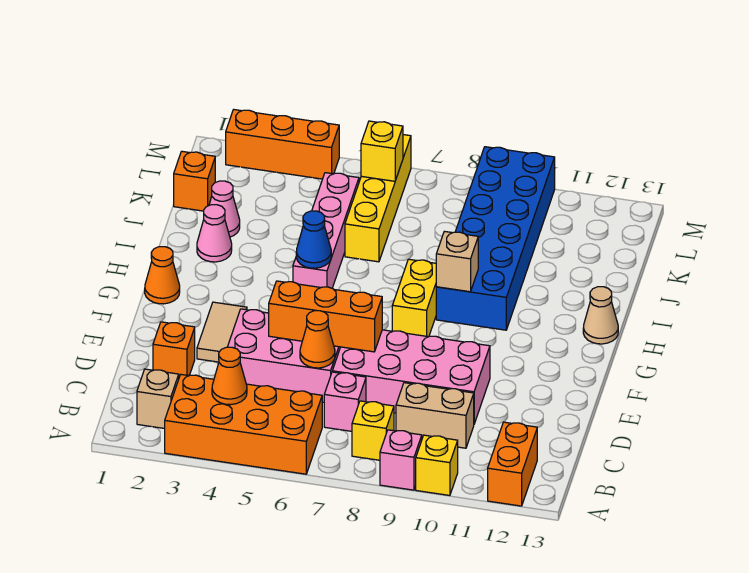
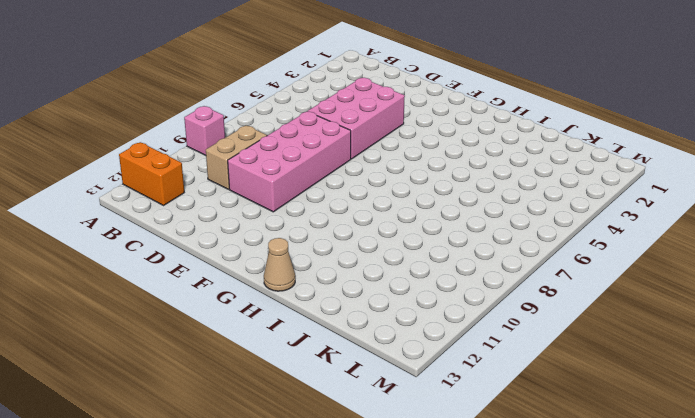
none -> orange 2x4 brick [165,375,322,474]
none -> yellow 1x1 brick [416,435,458,495]
none -> tan 1x1 brick [137,369,179,429]

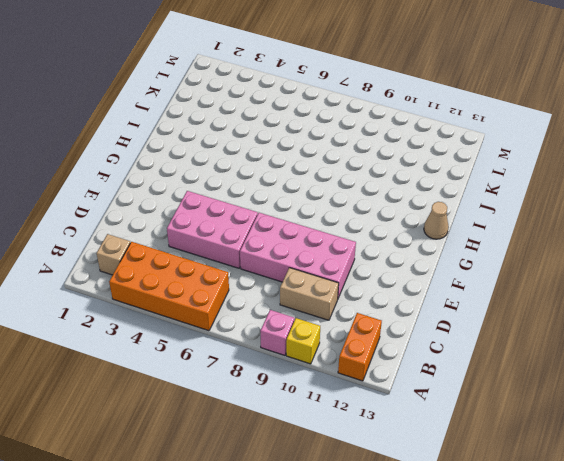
none -> yellow 1x1 brick [352,401,394,460]
none -> pink 1x1 brick [324,372,366,431]
none -> orange 1x1 brick [153,322,195,377]

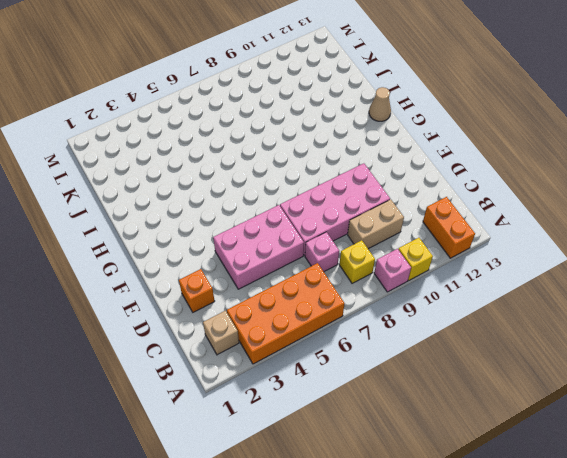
none -> tan 1x2 tile [197,302,247,362]
none -> orange 1x1 cone [145,247,180,304]
none -> yellow 1x2 brick [392,259,436,337]

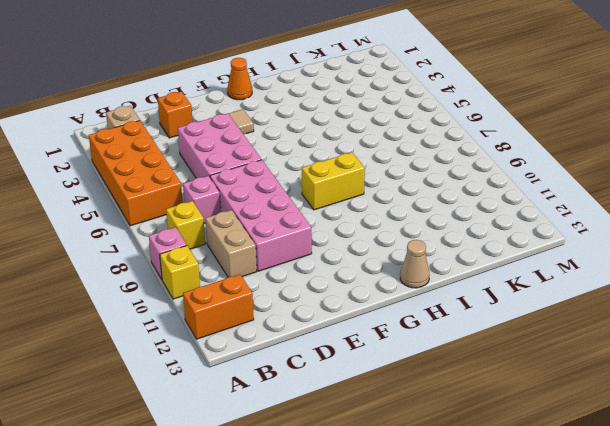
none -> pink 1x4 brick [293,173,359,288]
none -> blue 2x6 brick [436,147,555,330]
none -> pink 1x1 cone [197,205,232,262]

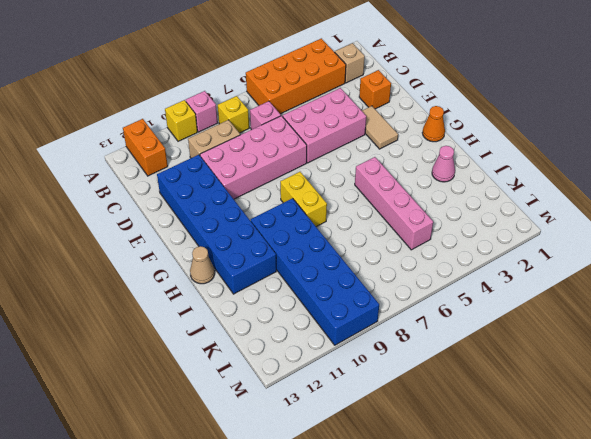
blue 2x6 brick [157,155,276,294] -> none
none -> pink 1x1 cone [209,181,240,237]
none -> yellow 1x4 brick [345,135,411,262]
none -> orange 1x1 brick [174,151,215,211]

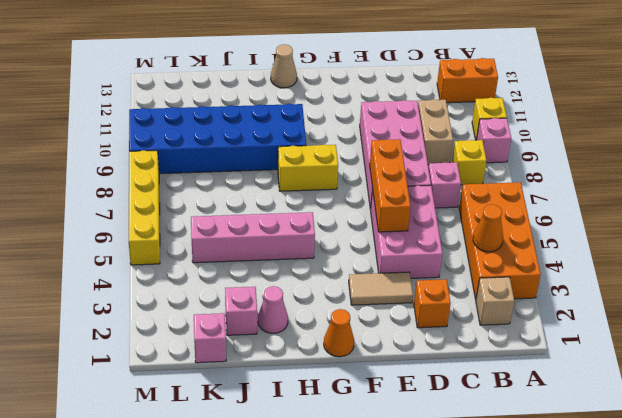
pink 1x1 brick [225,287,257,335] -> pink 1x1 cone [209,181,240,237]
pink 1x1 brick [194,313,226,363] -> orange 1x1 brick [174,151,215,211]
yellow 1x4 brick [129,150,160,265] -> yellow 1x4 brick turned to [345,135,411,262]
none -> orange 1x3 brick [226,110,339,179]
none -> orange 1x1 cone [300,311,335,368]
none -> blue 1x1 cone [296,211,331,268]

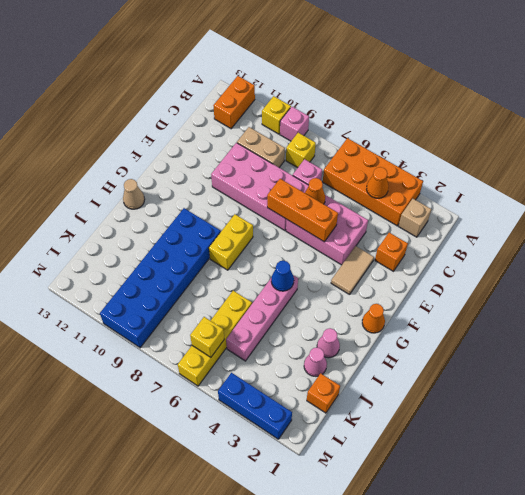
blue 1x3 brick [218,373,292,439] -> orange 1x3 brick [226,110,339,179]
none -> tan 1x1 brick [436,231,478,292]

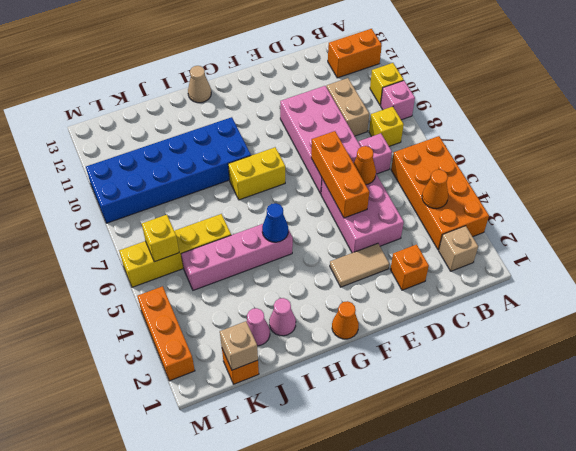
tan 1x1 brick [220,321,258,370] -> tan 1x1 brick moved to [436,231,478,292]

